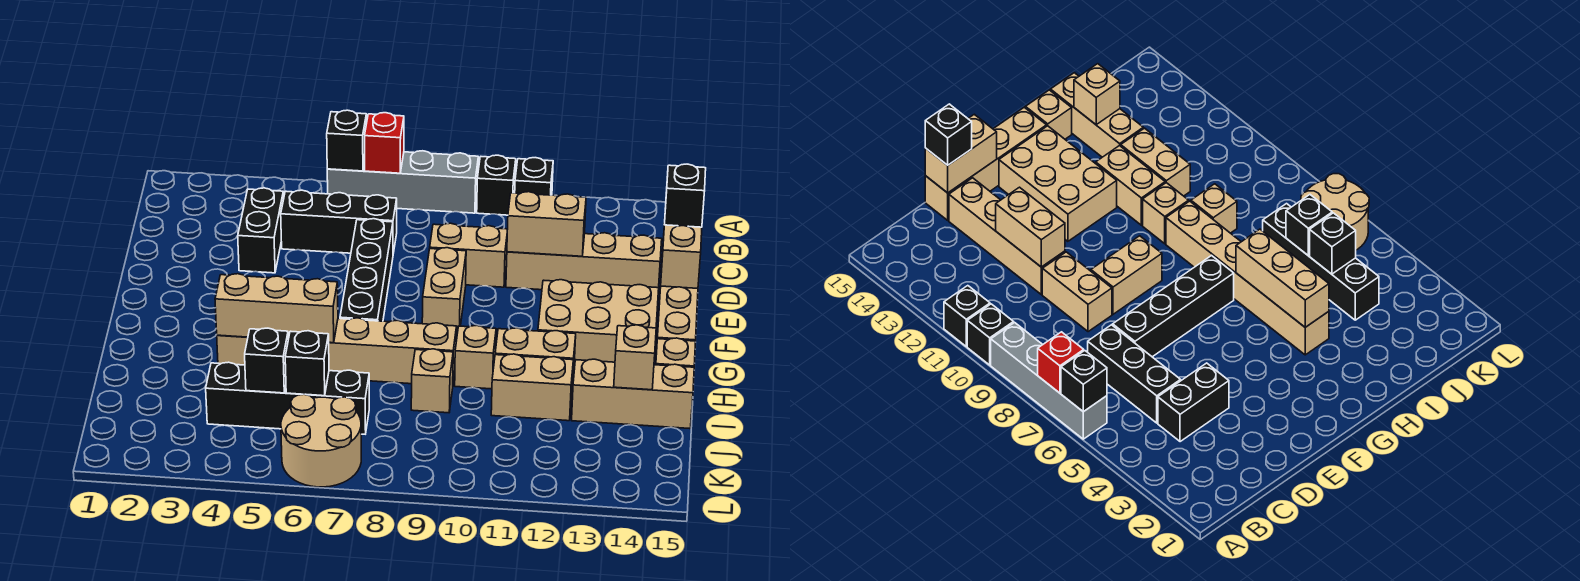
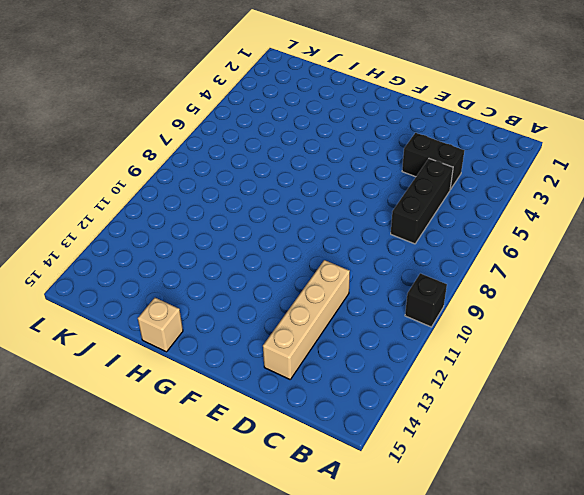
none -> grey 1x4 brick [327,151,478,213]
none -> black 1x1 brick [515,158,553,195]
none -> black 1x4 brick [340,219,393,321]

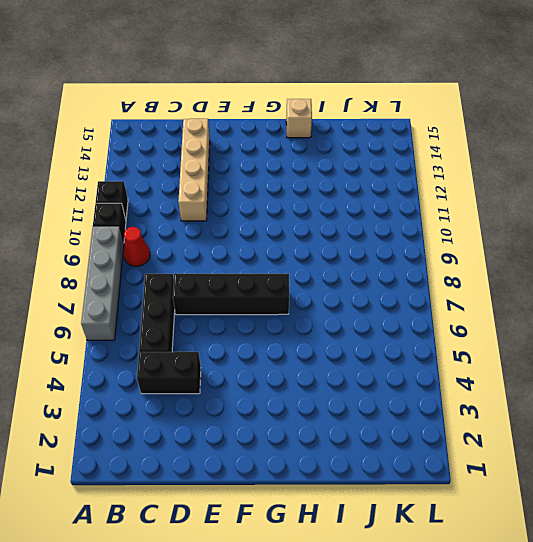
red 1x1 cone [123,227,150,266] -> none
none -> tan 1x2 brick [430,223,508,287]
none -> tan 1x4 brick [657,254,698,341]
none -> tan 1x2 brick [422,248,466,335]

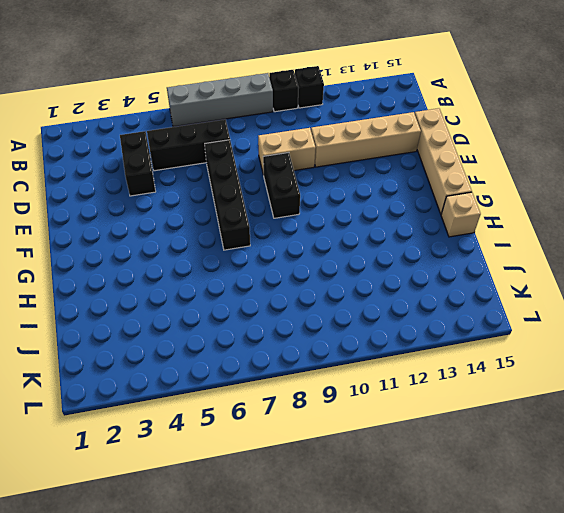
black 1x2 brick [263,153,300,218] -> tan 1x2 brick [422,248,466,335]
none -> tan 2x3 brick [538,280,659,368]
none -> tan 1x6 brick [217,318,457,384]
none -> tan 1x1 brick [455,325,496,389]

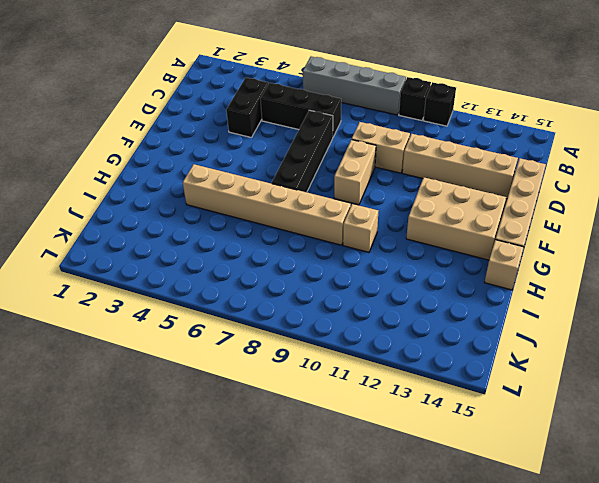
none -> tan 1x2 brick [495,328,576,388]
none -> tan 1x1 brick [411,349,453,413]
none -> tan 1x2 brick [491,354,573,421]

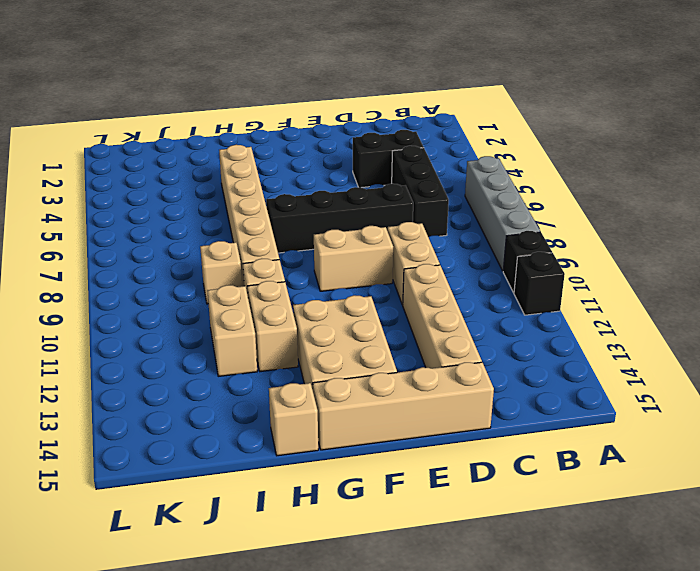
none -> tan 1x3 brick [572,359,694,429]
none -> black 1x4 brick [206,362,369,434]
none -> tan 2x2 round brick [281,394,361,487]

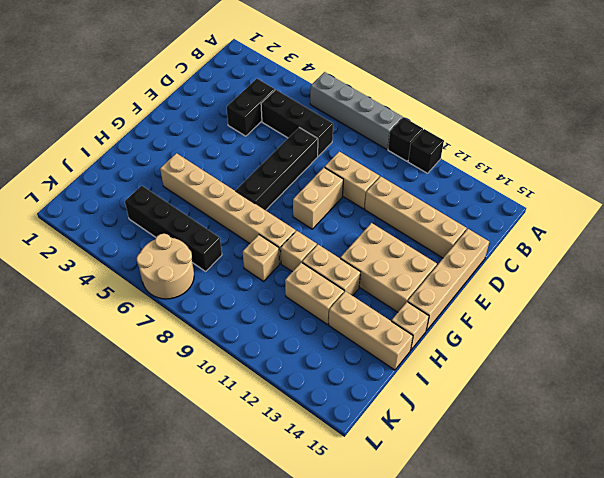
none -> black 1x1 brick [327,110,366,171]
none -> red 1x1 brick [365,113,404,173]
none -> tan 1x2 brick [507,192,586,256]

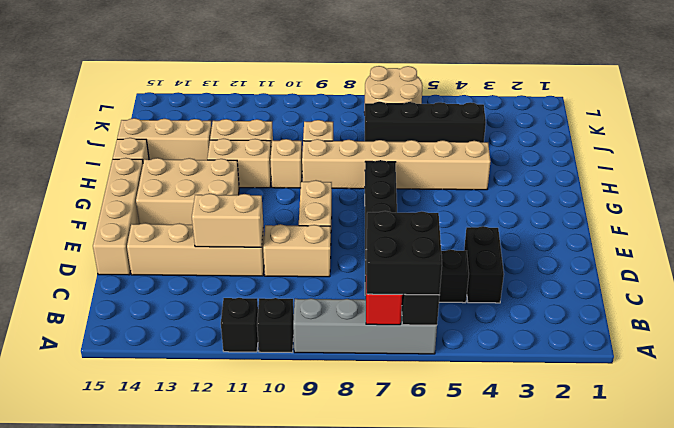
black 2x2 brick [367,211,442,295] -> none
none -> tan 1x2 brick [661,223,702,288]
none -> tan 1x3 brick [215,274,338,343]
none -> tan 1x1 brick [614,325,656,390]

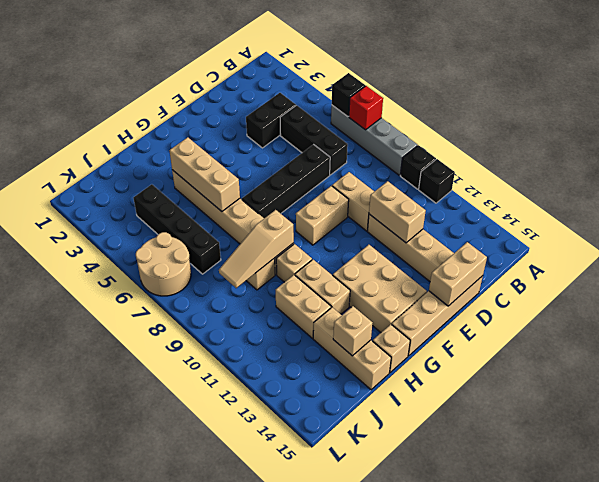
tan 1x3 slope [219,210,294,288] -> none
none -> black 1x1 brick [245,328,288,393]
none -> black 1x1 brick [285,331,329,396]
none -> black 1x1 brick [664,164,706,227]

